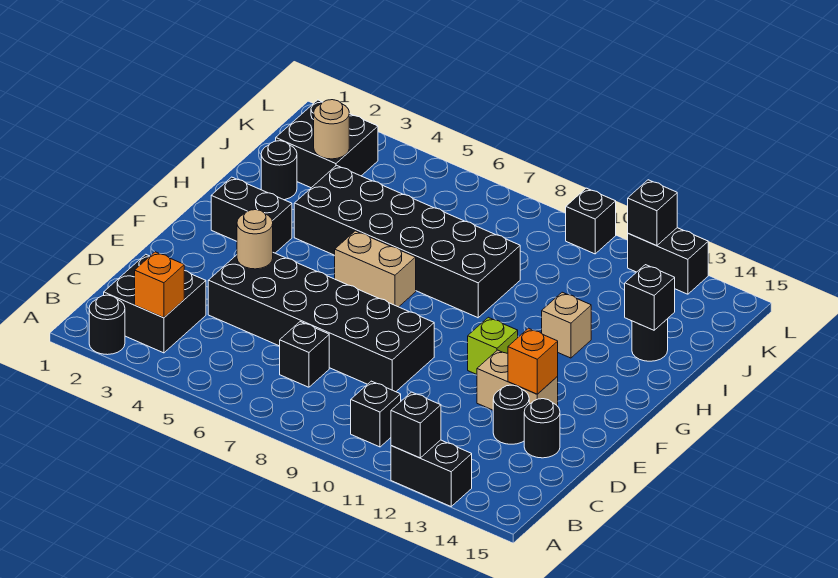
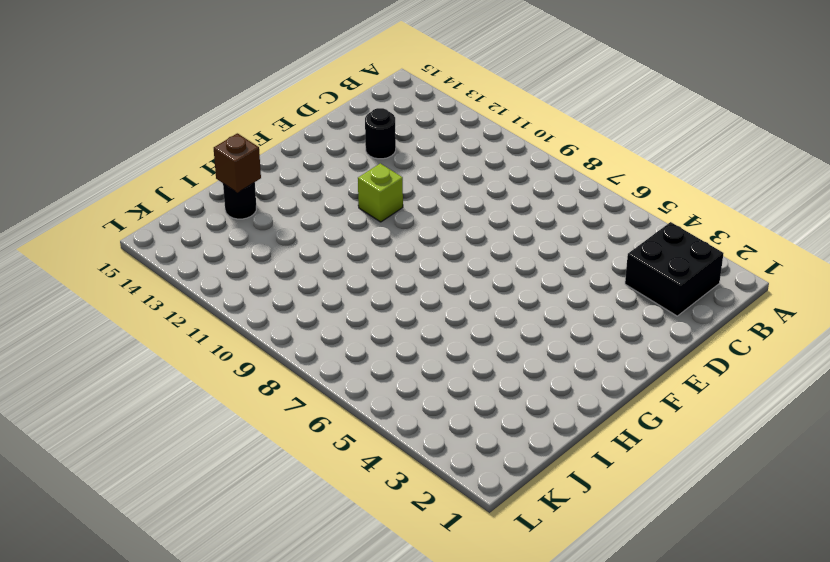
brown 1x1 brick [214,133,261,193] -> black 1x1 brick [625,265,675,330]
none -> black 1x1 round brick [89,295,125,355]
none -> black 1x2 brick [391,440,472,506]
none -> black 1x1 brick [351,381,401,447]

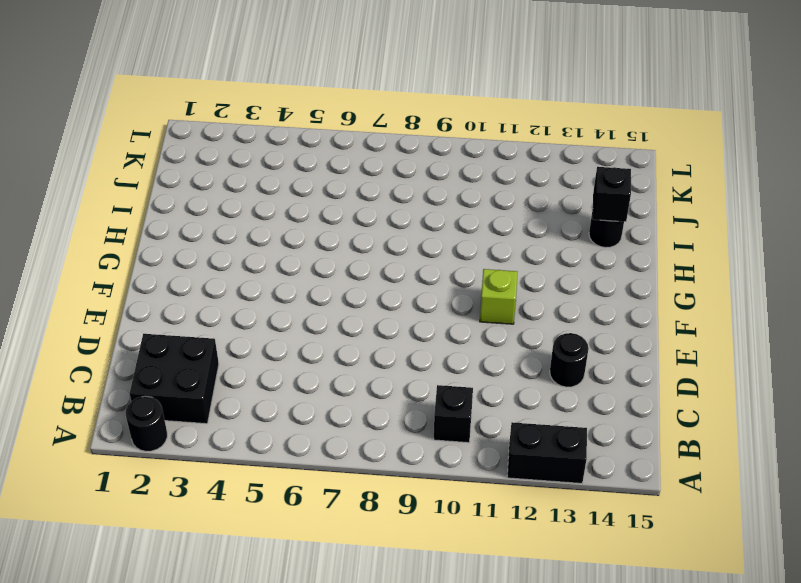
none -> black 1x1 brick [280,322,329,387]
none -> black 2x6 brick [208,253,434,392]
none -> black 1x1 round brick [524,399,560,458]

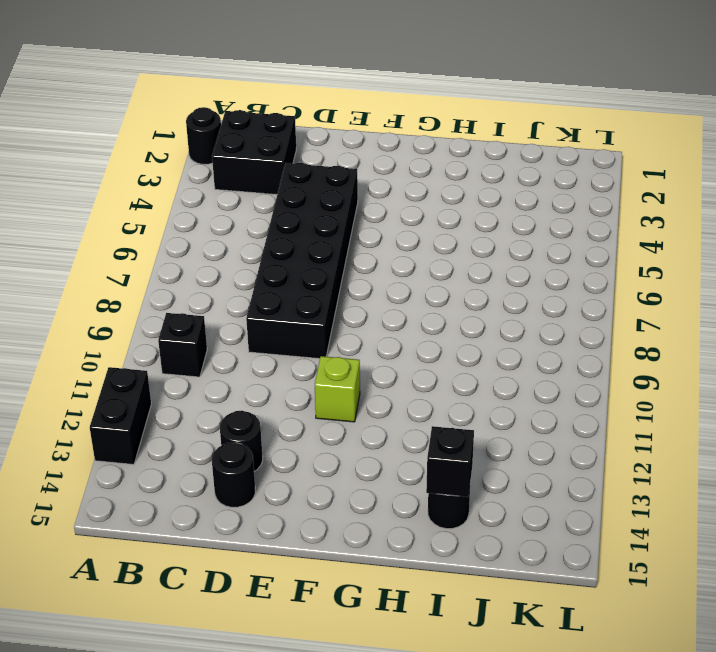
none -> black 1x1 brick [280,322,329,387]
none -> tan 1x2 brick [477,350,558,410]
none -> black 1x2 brick [211,177,292,253]

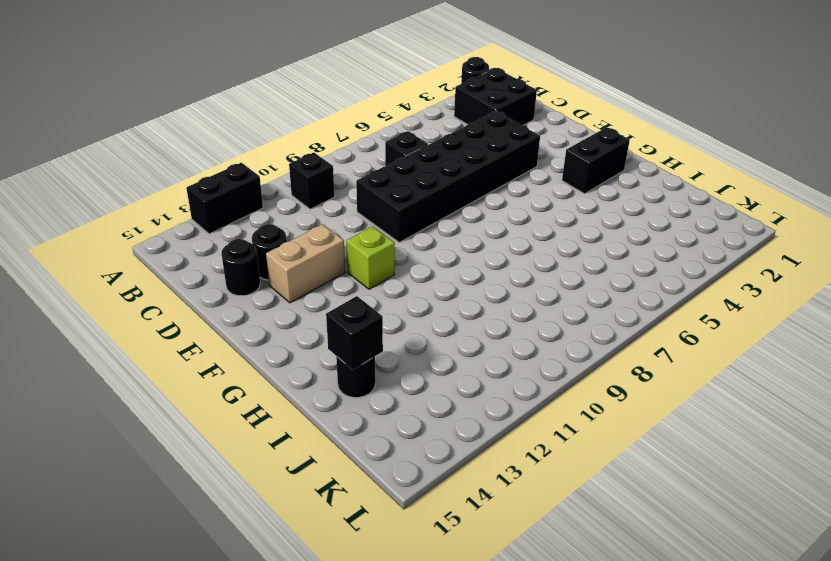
none -> tan 1x2 brick [335,231,416,307]
none -> black 2x6 brick [294,165,520,318]
none -> tan 1x1 brick [542,292,591,358]

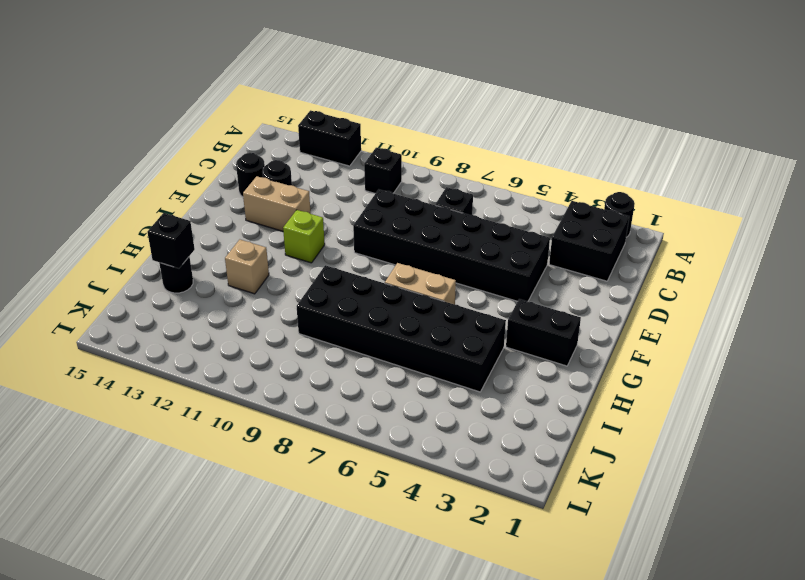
none -> black 1x1 round brick [261,141,297,200]
none -> black 2x2 brick [276,100,378,188]
none -> black 1x1 brick [566,188,616,254]

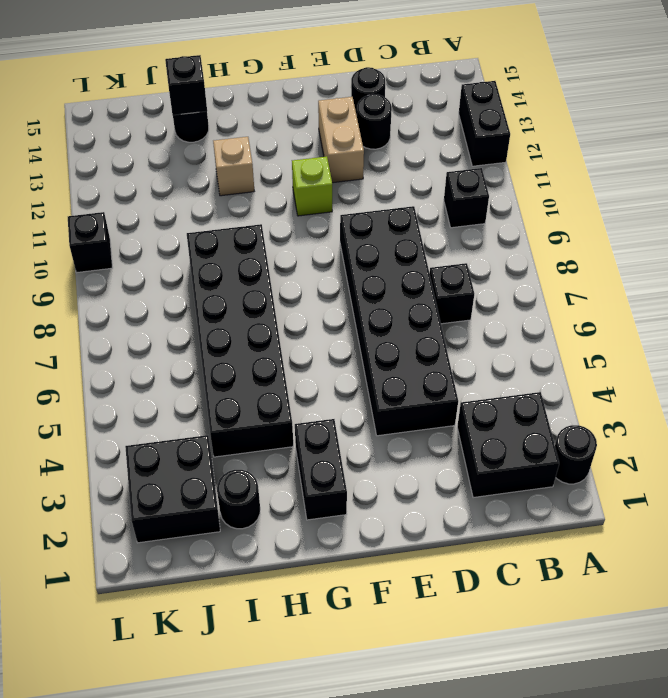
none -> tan 1x2 brick [335,231,416,307]
none -> black 1x2 brick [628,228,708,294]
none -> black 1x1 brick [391,392,441,458]

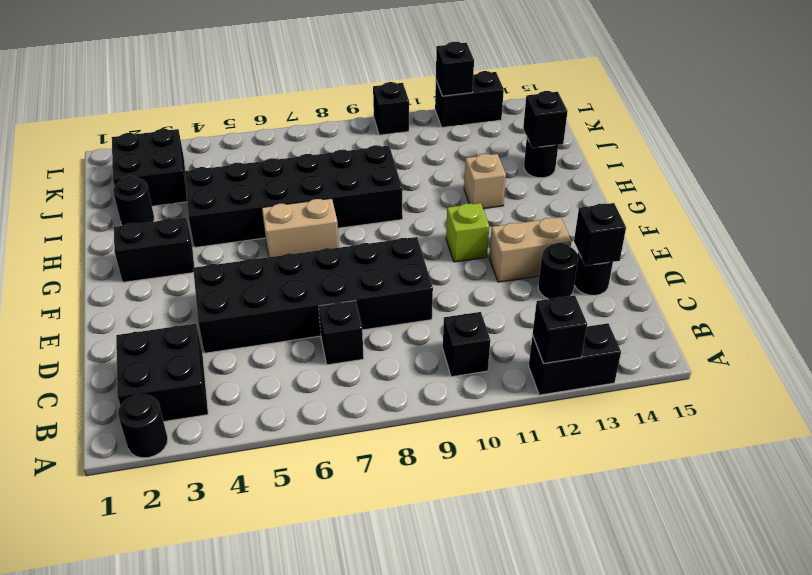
black 1x1 brick [574,203,626,266] -> none
none -> orange 1x1 brick [135,252,184,318]
none -> tan 1x1 round brick [237,210,273,269]
none -> orange 1x1 brick [508,328,558,394]

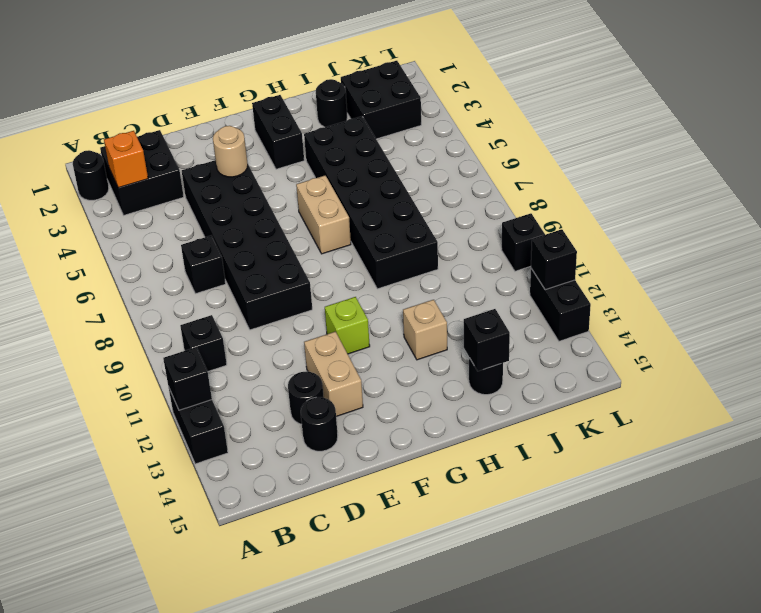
none -> orange 1x1 brick [508,328,558,394]
none -> tan 1x1 round brick [314,100,349,159]

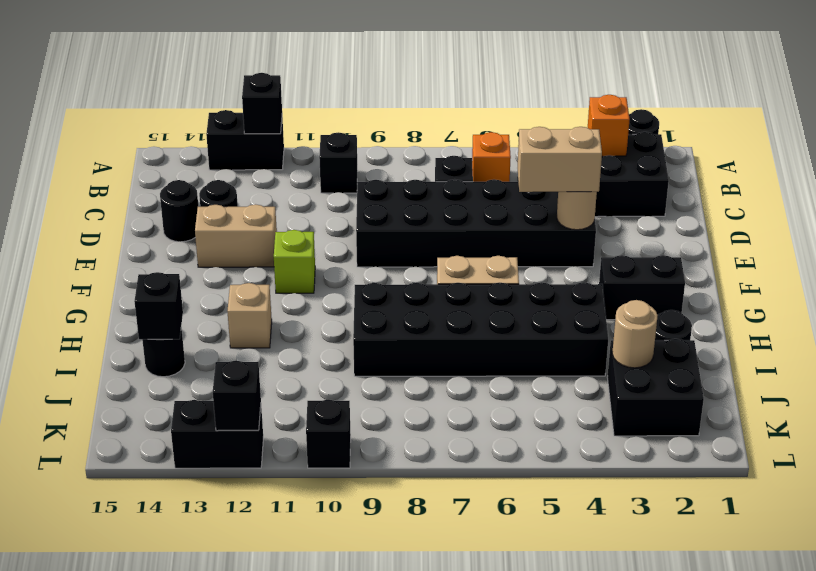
orange 1x1 brick [472,132,511,182] -> orange 1x1 brick moved to [508,328,558,394]
tan 1x2 brick [518,127,602,192] -> none

